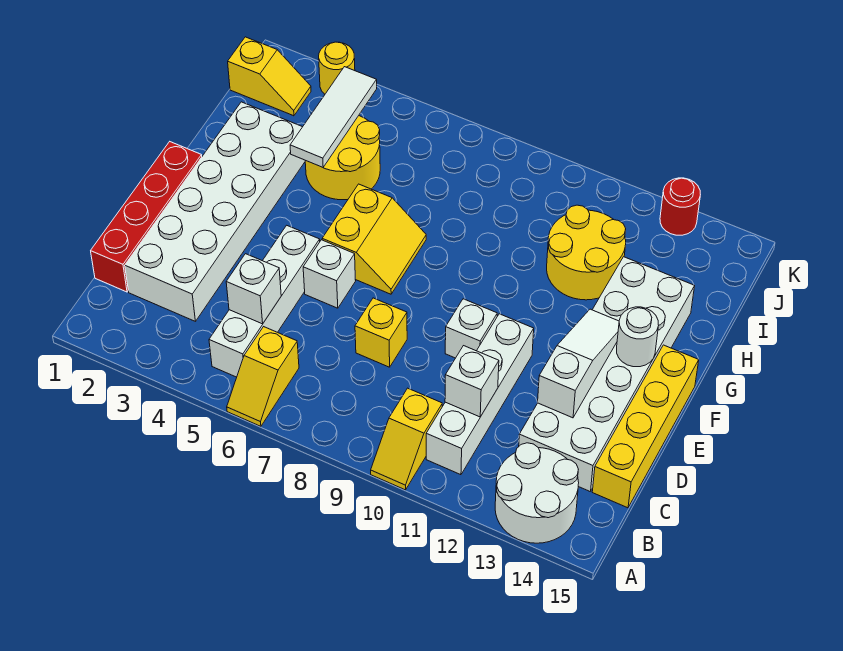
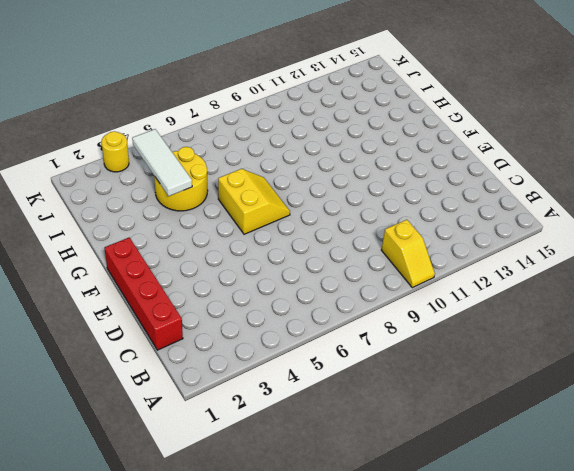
none -> yellow 1x2 slope [227,327,299,426]
none -> white 2x2 round brick [495,443,579,543]
none -> white 1x4 brick [209,225,320,377]

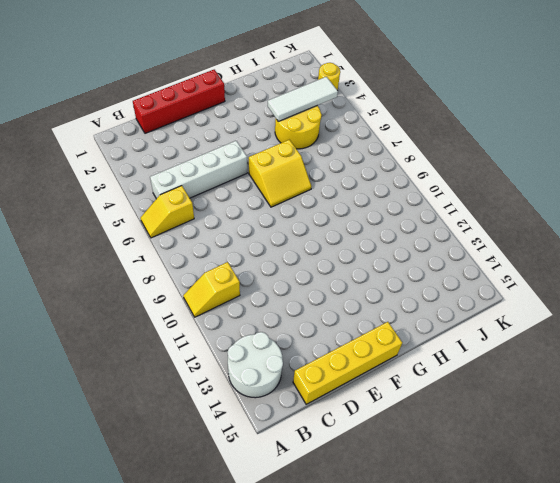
none -> white 1x4 brick [426,314,534,475]
none -> white 2x6 brick [125,102,305,321]
none -> white 2x6 brick [519,257,695,492]

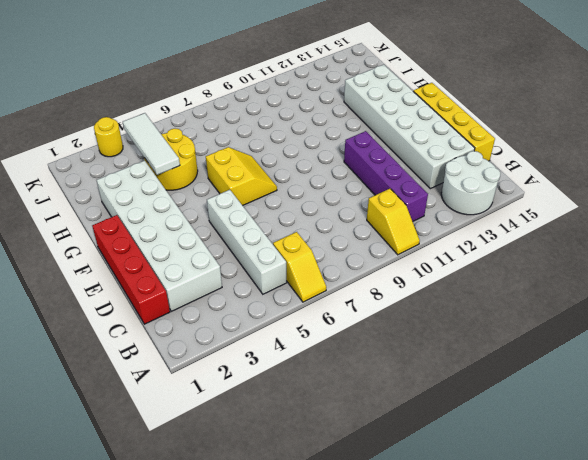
purple 1x4 brick [344,131,428,222] -> white 1x4 brick [426,314,534,475]
none -> yellow 1x1 brick [355,298,407,367]
none -> white 1x1 brick [303,240,356,308]
none -> white 1x1 brick [445,299,497,358]

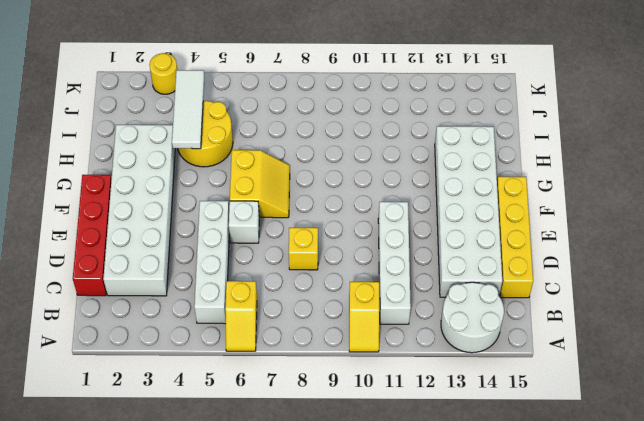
none -> white 1x1 brick [445,299,497,358]
none -> yellow 2x2 round brick [547,205,626,300]
none -> yellow 1x2 slope [228,37,311,116]

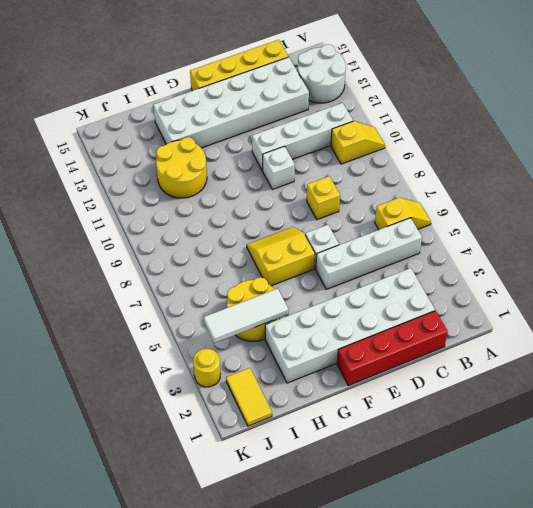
yellow 1x2 tile [226,368,272,426] -> yellow 1x2 slope [228,37,311,116]
none -> red 1x1 round brick [660,178,700,235]
none -> white 1x1 brick [226,254,281,324]
none -> white 1x1 brick [445,346,499,417]

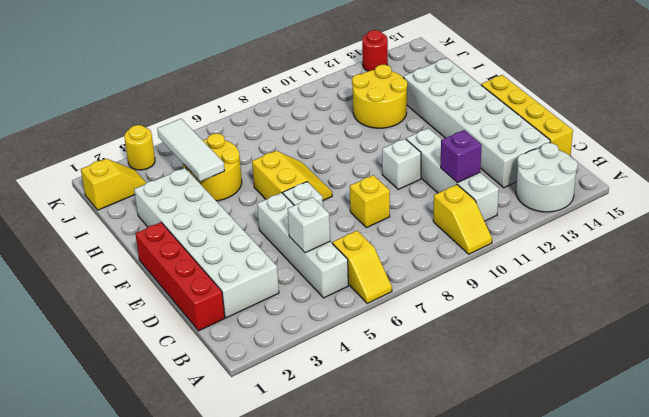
purple 1x1 brick [441,130,482,183] -> white 1x1 brick [445,346,499,417]
none -> white 1x3 slope [538,309,619,418]
none -> white 1x1 round brick [617,307,659,367]

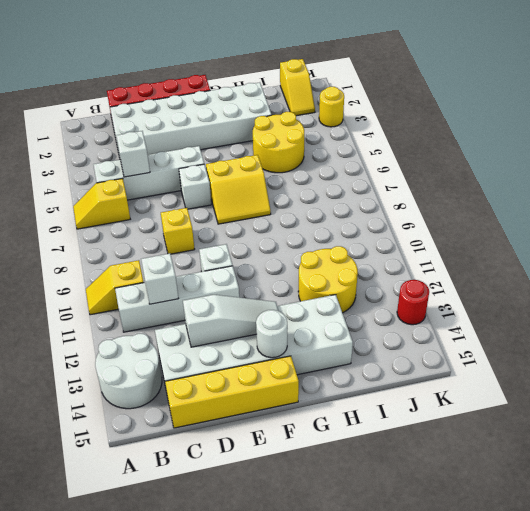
none -> white 1x3 tile [290,67,377,167]

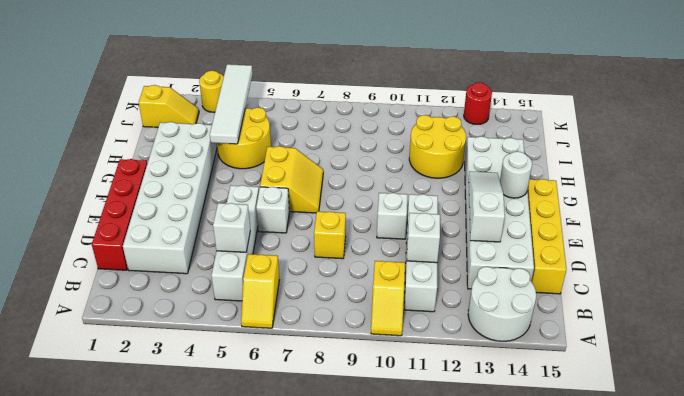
white 1x4 tile [210,64,253,144] -> white 1x3 tile [290,67,377,167]

